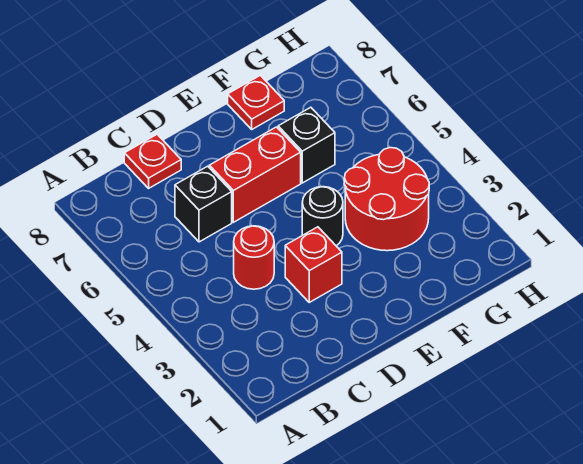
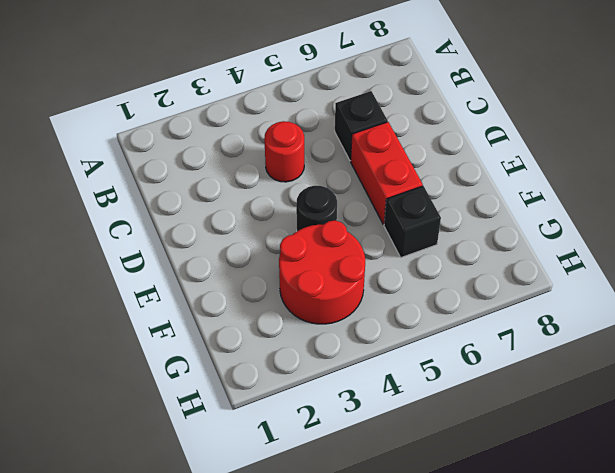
none -> red 1x1 plate [124,134,181,188]
none -> red 1x1 brick [285,227,342,302]

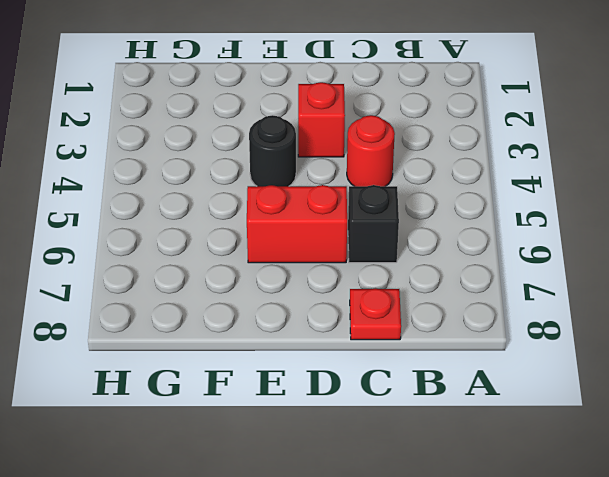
none -> red 2x2 round brick [344,148,429,251]
none -> black 1x1 brick [278,107,335,183]

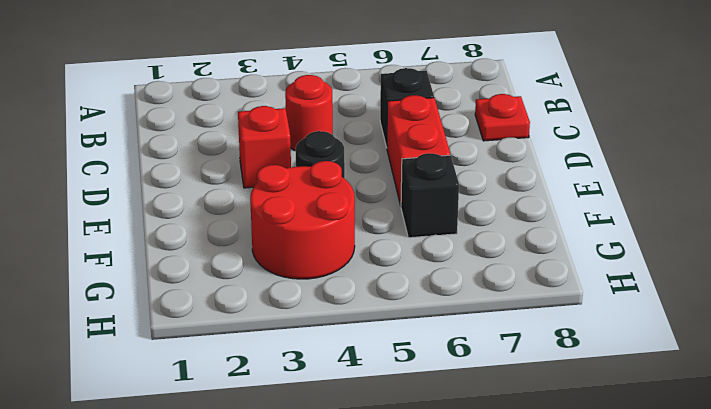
none -> red 1x1 plate [228,75,284,129]

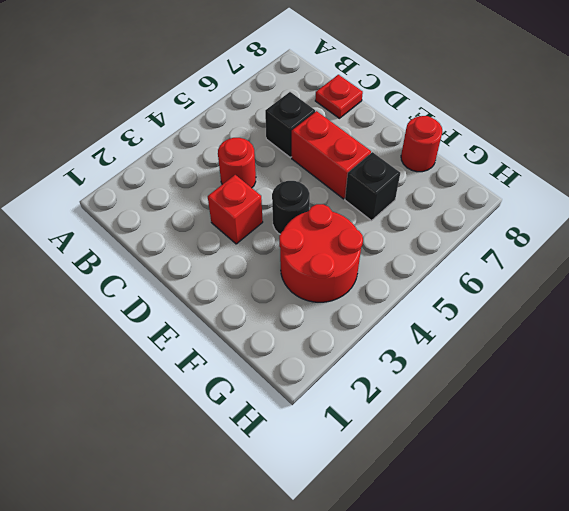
red 1x1 round brick [401,116,442,172] -> red 1x1 plate [228,75,284,129]

